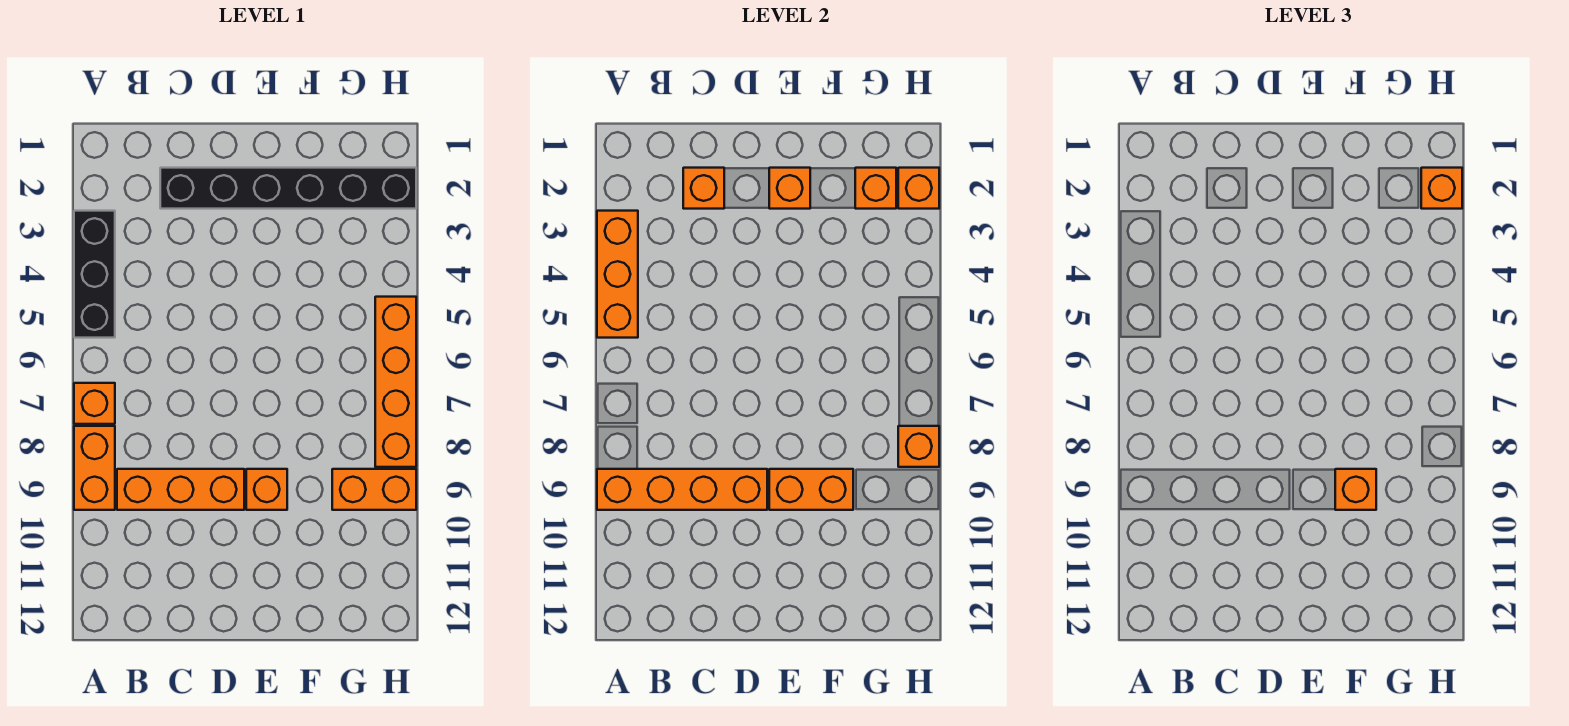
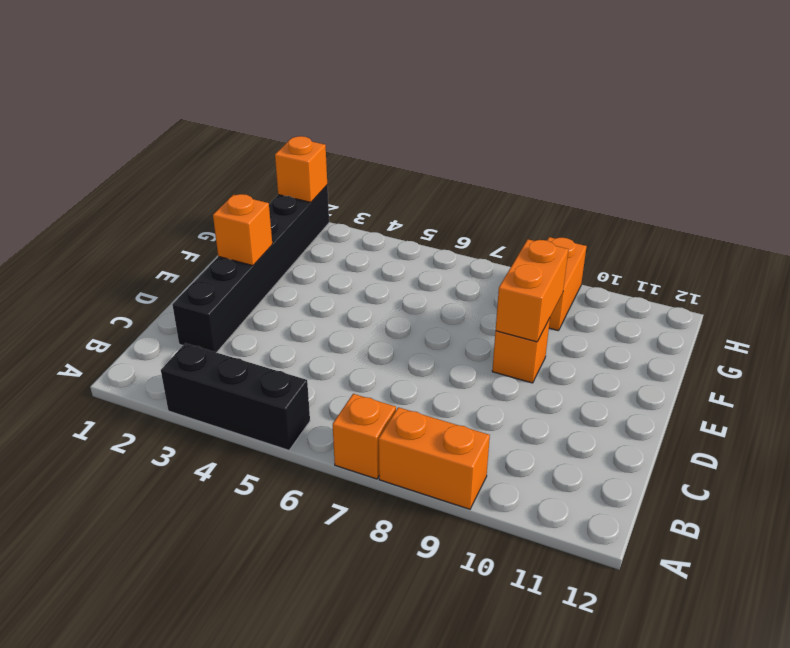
none -> orange 1x3 brick [117,469,244,510]
none -> orange 1x4 brick [375,297,416,467]
none -> orange 1x3 brick [597,211,638,338]

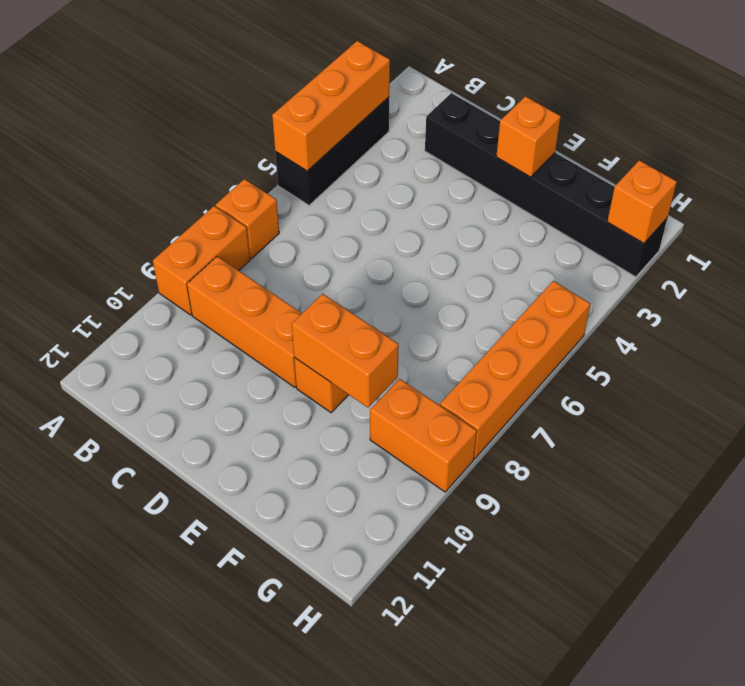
none -> orange 1x4 brick [597,469,767,510]
none -> orange 1x1 brick [683,168,724,209]
none -> orange 1x1 brick [855,168,896,209]

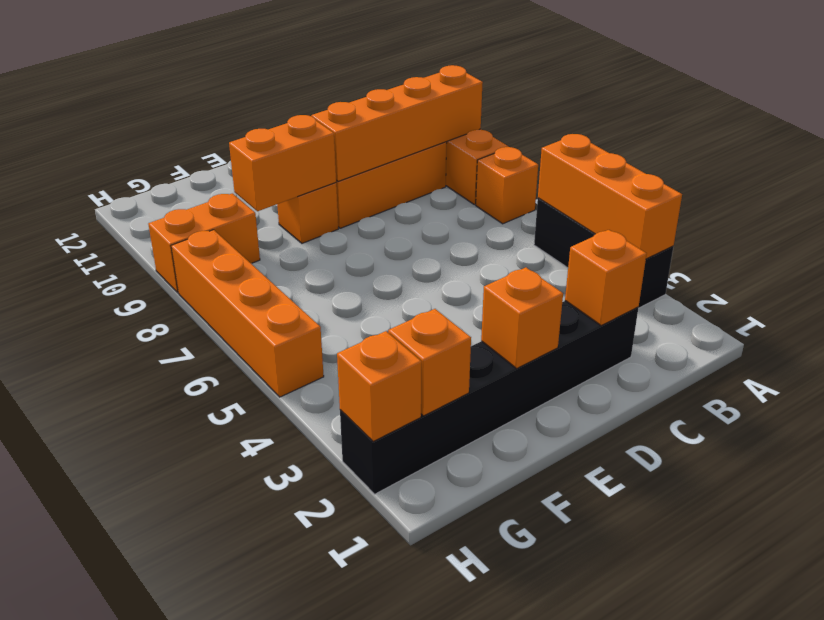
none -> orange 1x1 brick [898,426,939,467]
none -> orange 1x1 brick [1335,469,1376,510]
none -> orange 1x1 brick [1421,168,1462,209]

